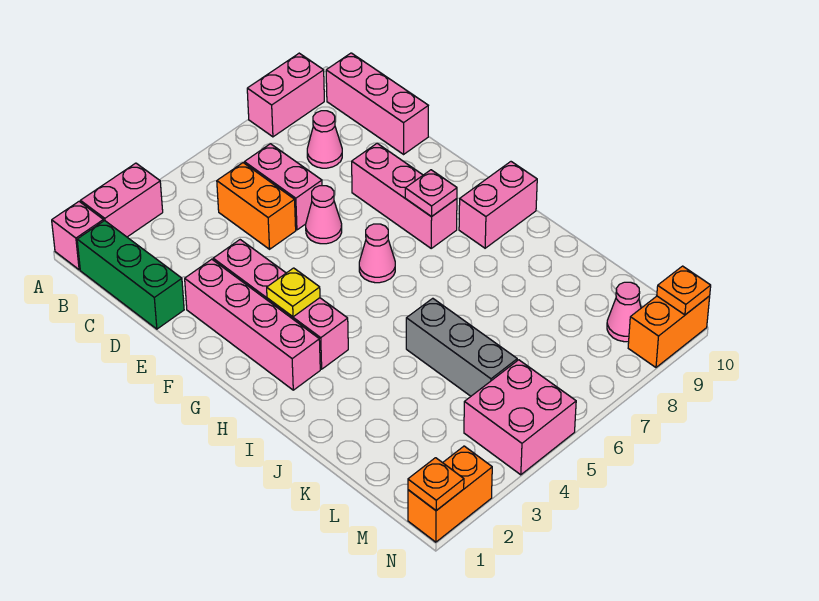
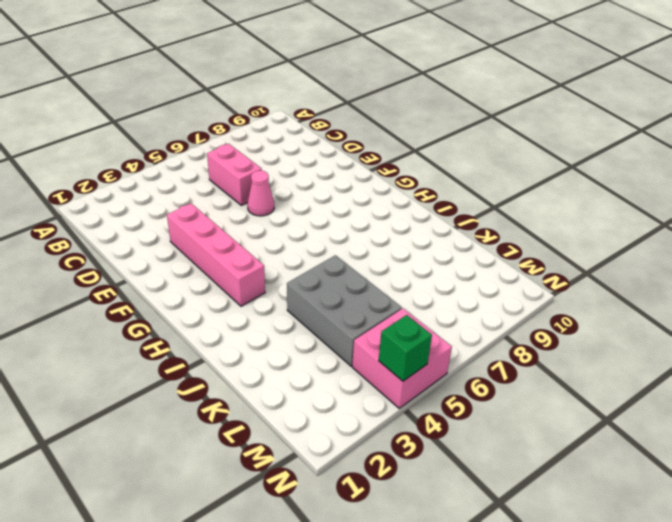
grey 2x3 brick [287,255,402,366] -> grey 1x3 brick [406,298,517,396]
green 1x1 brick [379,315,432,381] -> none
none -> pink 1x1 brick [52,202,104,270]
none -> pink 1x2 brick [81,163,163,237]
none -> pink 1x2 brick [247,53,324,137]

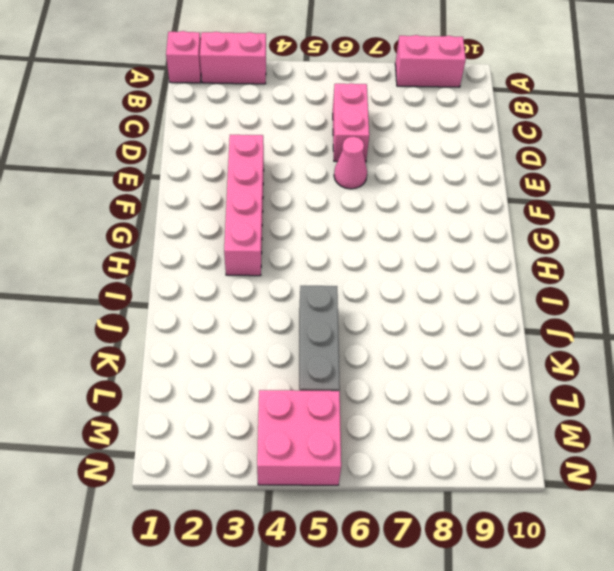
none -> green 1x3 brick [77,221,184,329]
none -> pink 1x3 brick [326,53,428,154]
none -> orange 1x2 brick [217,163,296,249]

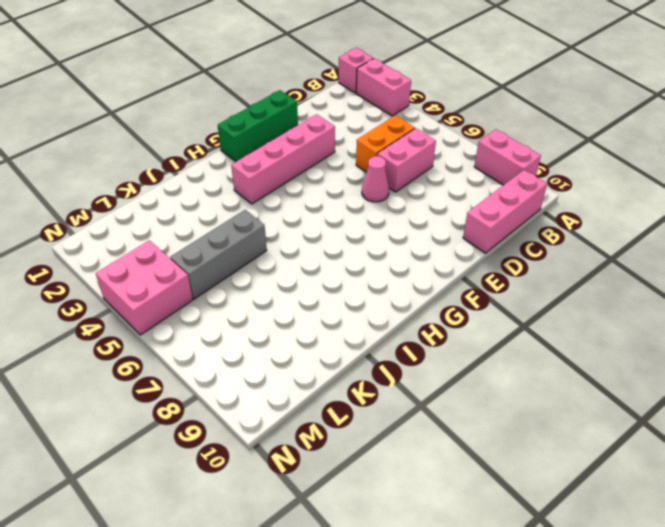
green 1x3 brick [218,90,298,161] -> green 1x3 brick moved to [77,221,184,329]
none -> pink 1x1 cone [307,111,342,168]
none -> pink 1x4 brick [185,259,320,390]
none -> pink 1x3 brick [352,143,457,248]

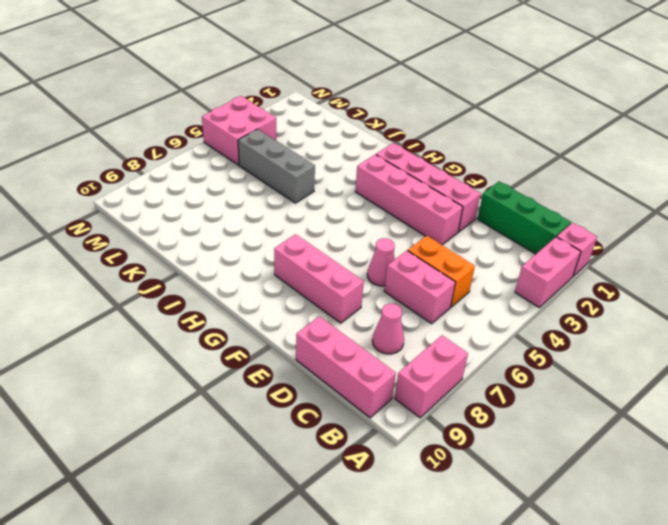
none -> pink 1x1 cone [359,224,395,283]
none -> pink 1x2 brick [459,162,537,248]
none -> pink 1x1 cone [607,282,641,342]

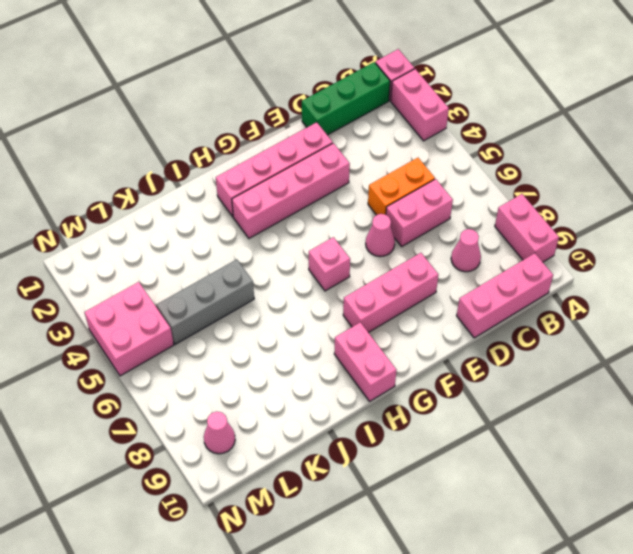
pink 1x1 brick [309,237,350,291] -> pink 1x1 cone [359,224,395,283]
none -> orange 1x2 brick [408,446,492,542]
none -> orange 1x2 brick [628,296,710,367]
none -> yellow 1x1 plate [267,268,320,317]

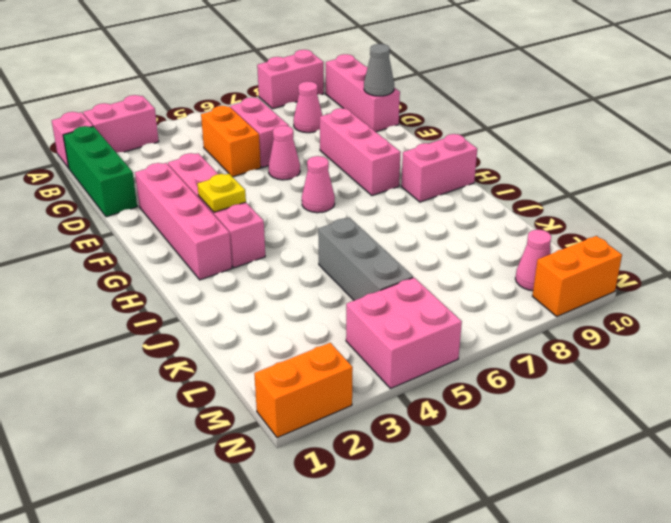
grey 1x1 cone [364,44,394,96] -> none
none -> pink 1x1 plate [405,170,457,217]
none -> orange 1x1 plate [408,458,464,511]
none -> orange 1x1 plate [657,266,711,315]

